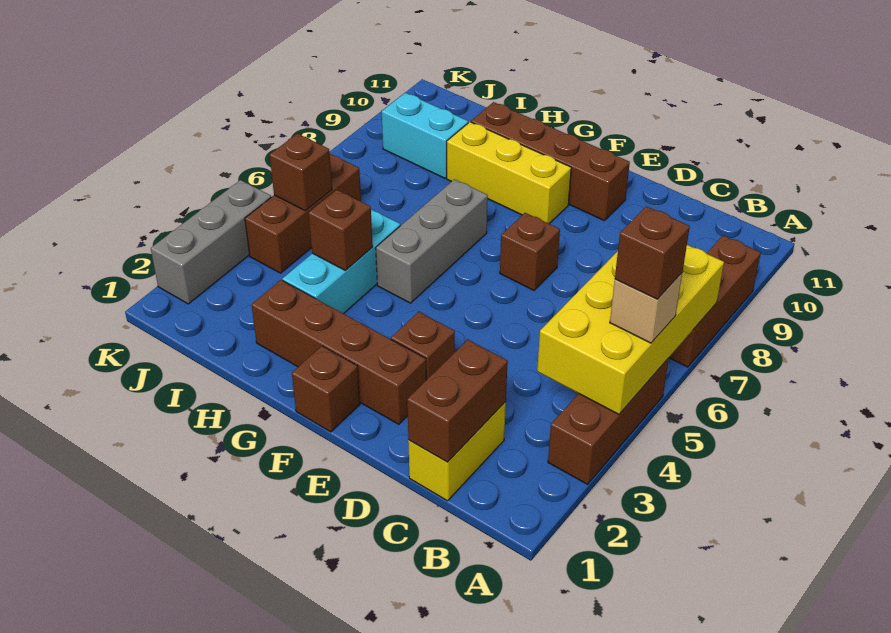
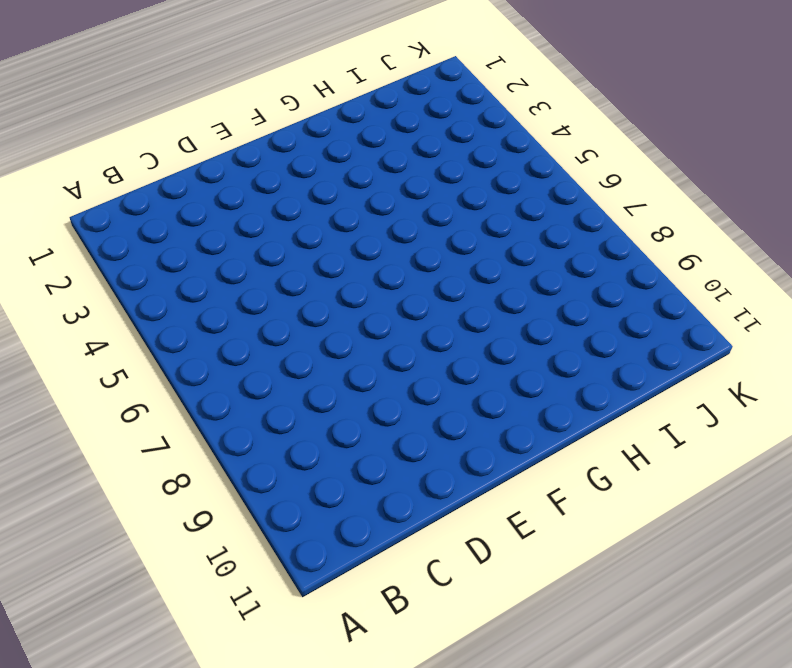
none -> brown 1x3 brick [548,358,669,484]
none -> brown 1x3 brick [669,236,761,367]
none -> yellow 1x2 brick [408,402,506,501]

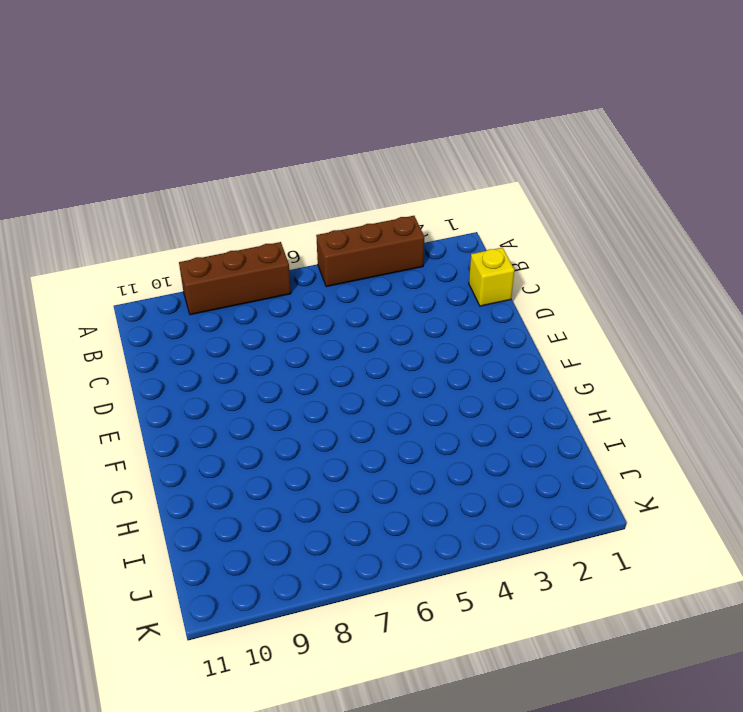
yellow 1x1 brick [469,247,514,306] -> yellow 1x2 brick [408,402,506,501]
none -> brown 1x4 brick [252,280,426,424]
none -> brown 1x1 brick [391,312,455,380]
none -> brown 1x1 brick [500,213,560,290]

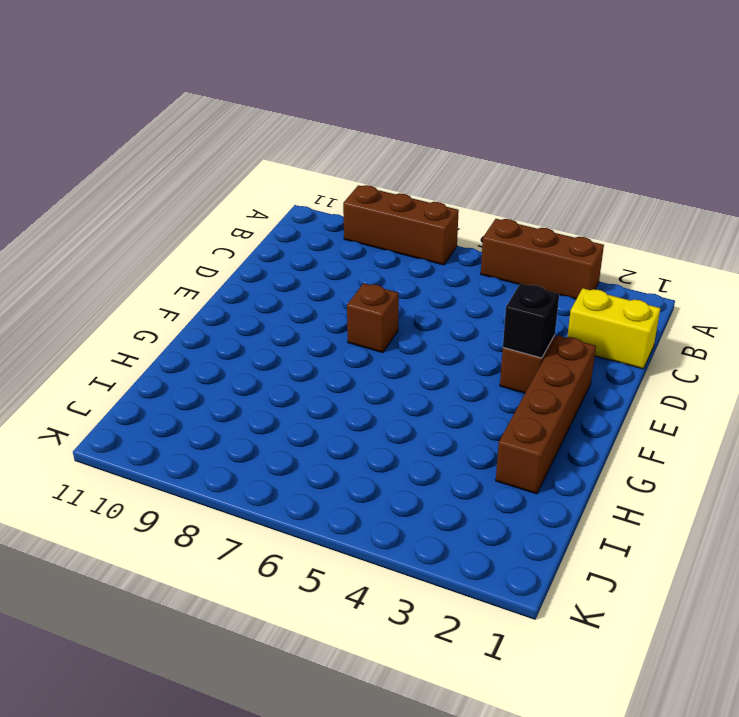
black 1x1 brick [503,284,559,358] -> none
none -> brown 1x4 brick [471,102,630,221]
none -> brown 1x1 brick [292,346,360,432]
none -> yellow 1x3 brick [447,122,571,224]

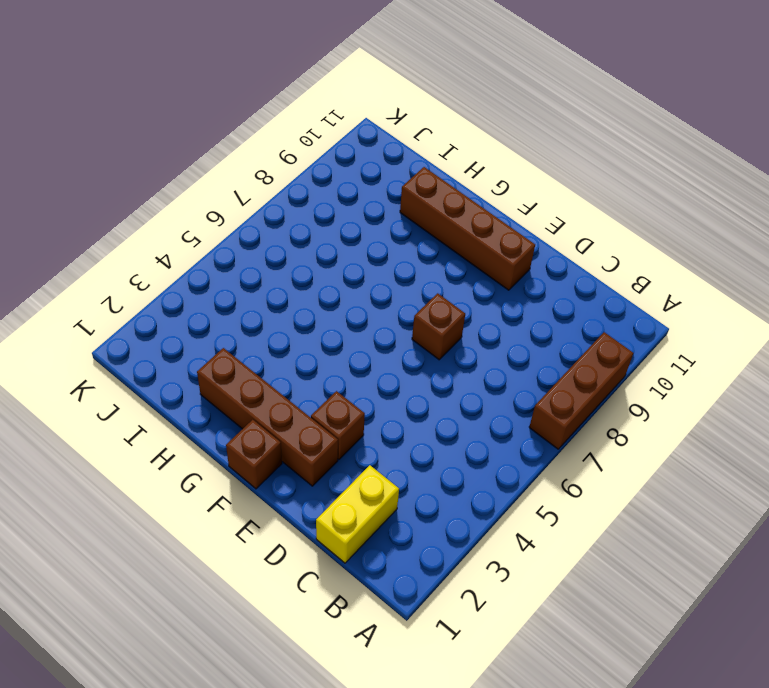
none -> brown 1x3 brick [548,358,669,484]
none -> yellow 1x3 brick [447,122,571,224]
none -> grey 1x3 brick [376,179,488,303]

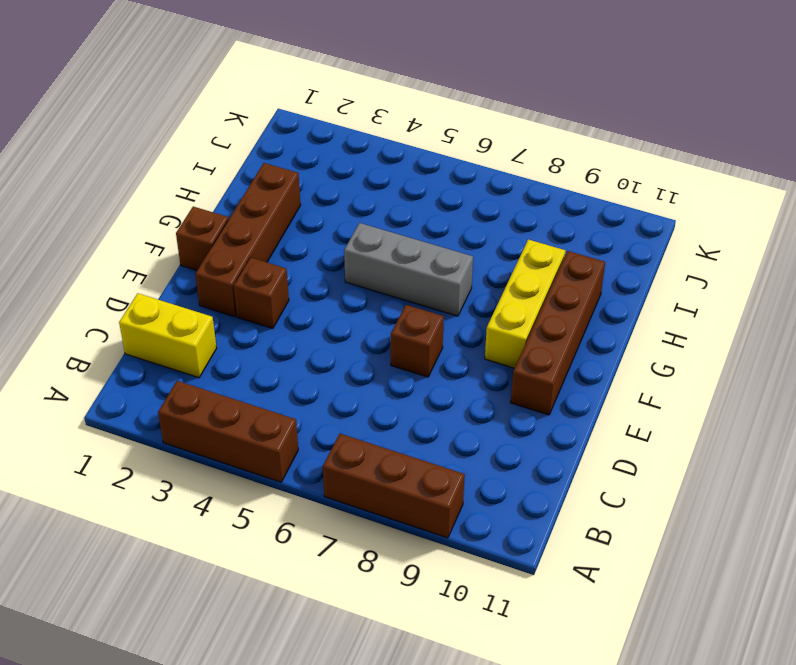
none -> cyan 1x3 brick [282,209,400,314]
none -> cyan 1x2 brick [382,93,468,178]
none -> brown 1x3 brick [245,154,361,273]

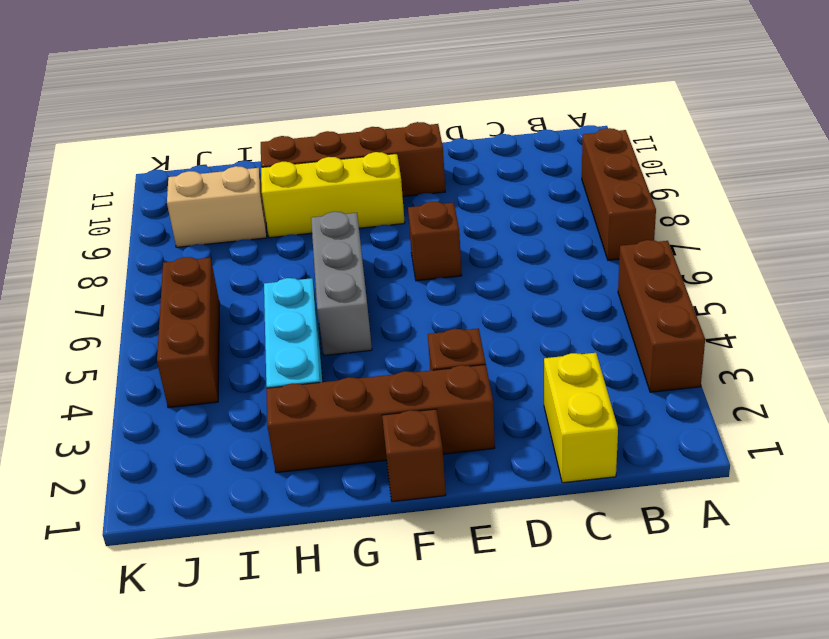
tan 1x2 brick [167,166,267,247] -> cyan 1x2 brick [382,93,468,178]
none -> grey 1x3 brick [151,180,271,304]
none -> yellow 2x4 brick [537,245,724,414]
none -> brown 1x2 brick [407,340,508,462]

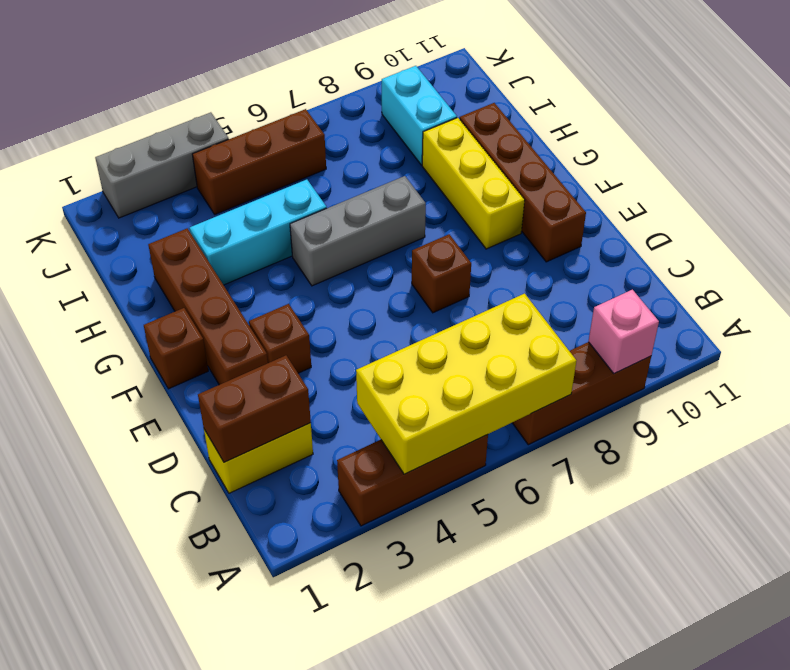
pink 1x1 brick [588,290,659,374] -> none
none -> brown 1x1 brick [309,190,373,271]
none -> brown 1x1 brick [270,134,332,211]
none -> tan 1x1 brick [610,273,682,343]

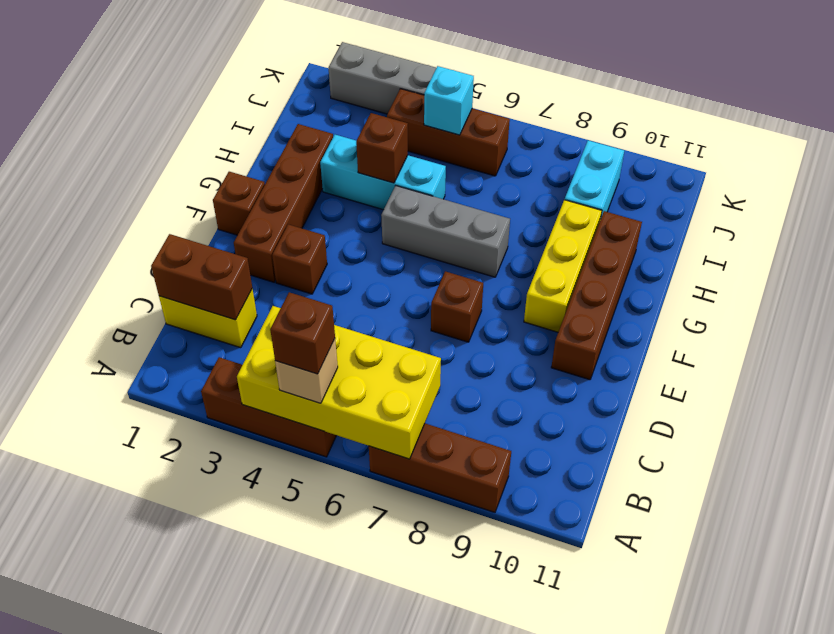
cyan 1x1 brick [424,66,474,135] -> brown 1x1 brick [270,134,332,211]

